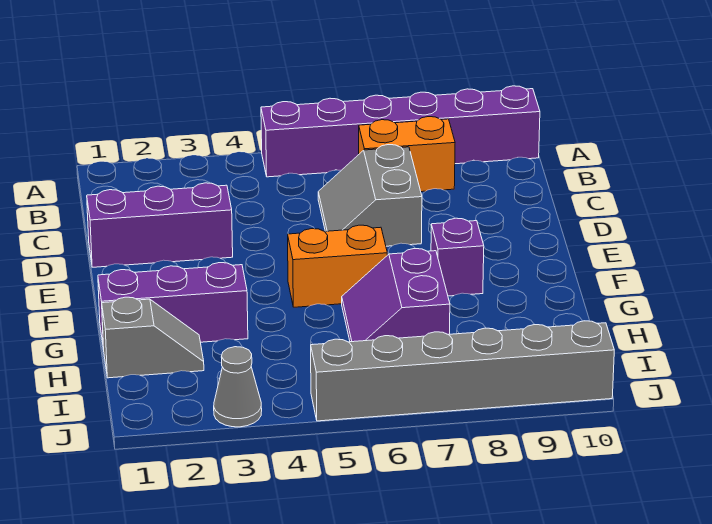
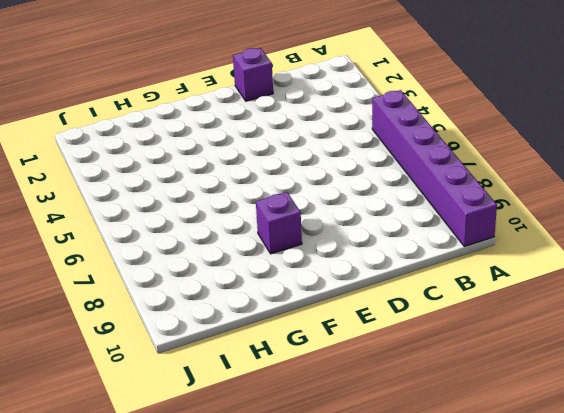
purple 1x1 brick [233,48,273,101] -> purple 1x3 brick [87,183,233,267]
none -> orange 1x2 brick [359,117,455,192]
none -> grey 2x2 slope [318,145,422,246]

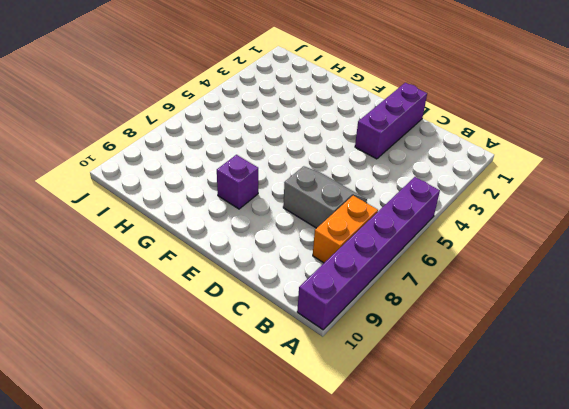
none -> orange 1x2 brick [288,225,387,307]
none -> purple 1x3 brick [98,263,248,349]

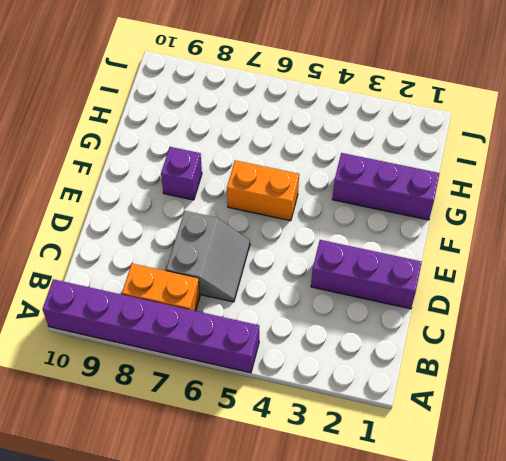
none -> purple 2x2 slope [342,249,450,342]
none -> grey 1x2 slope [102,297,204,378]

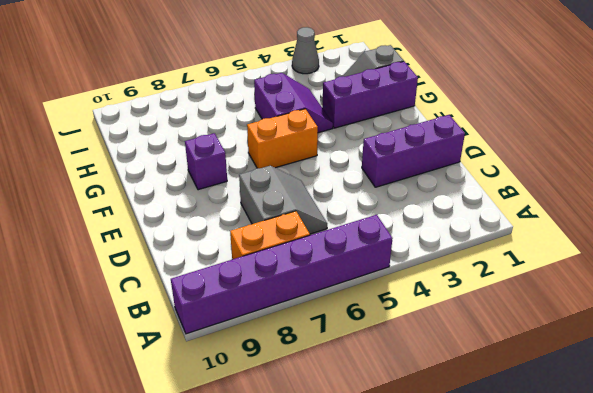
purple 2x2 slope [254,73,333,133] -> purple 2x2 slope moved to [342,249,450,342]
none -> grey 1x6 brick [311,321,614,421]

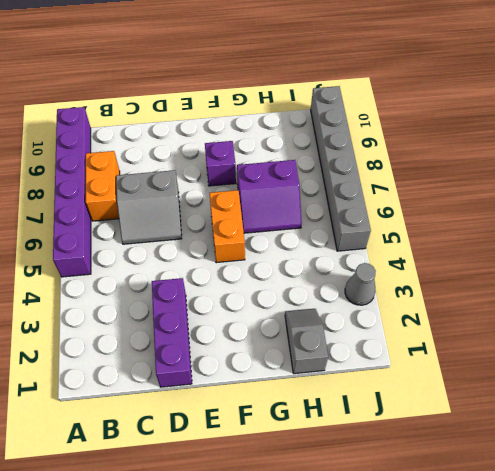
none -> purple 1x3 brick [98,263,248,349]

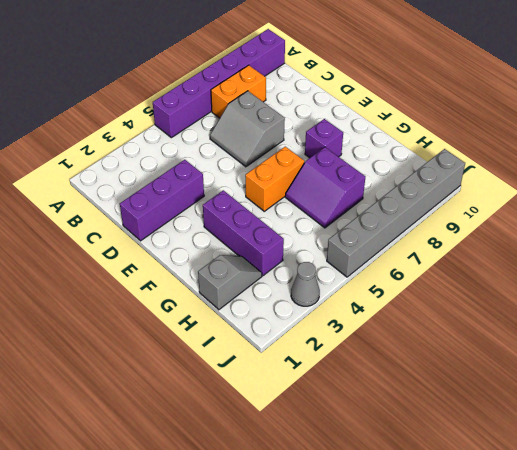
purple 1x3 brick [203,190,284,276] -> purple 1x3 brick turned to [98,263,248,349]

